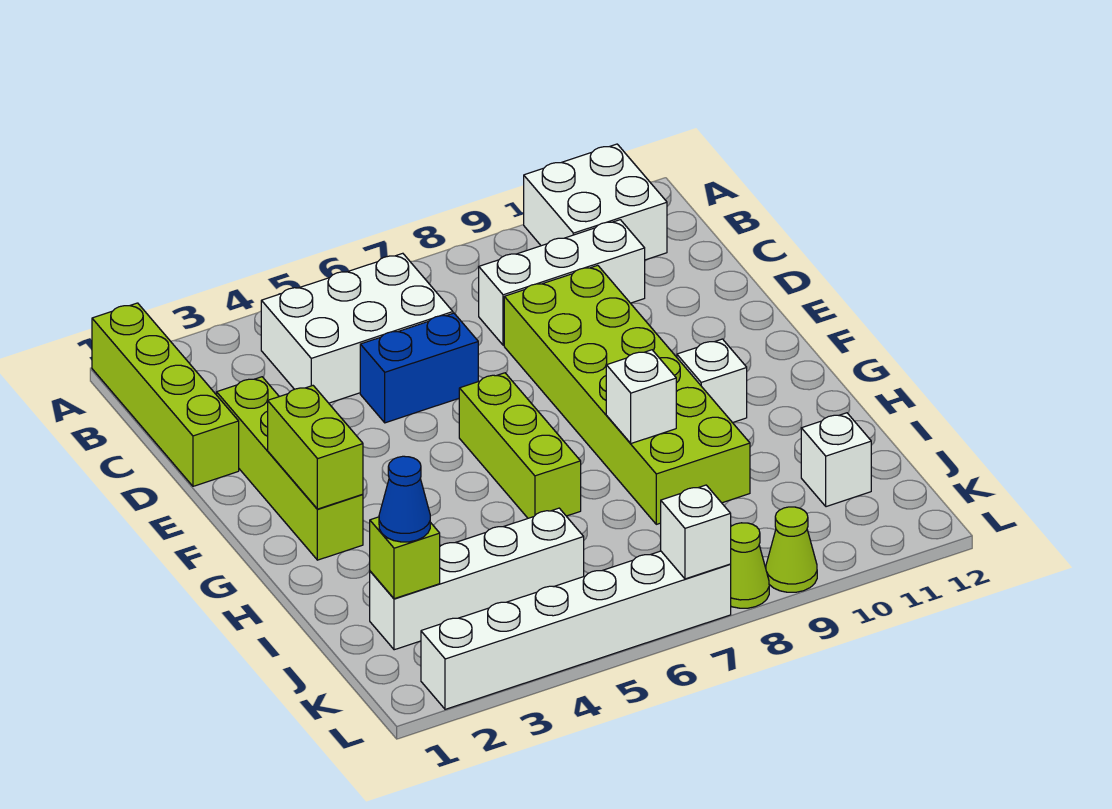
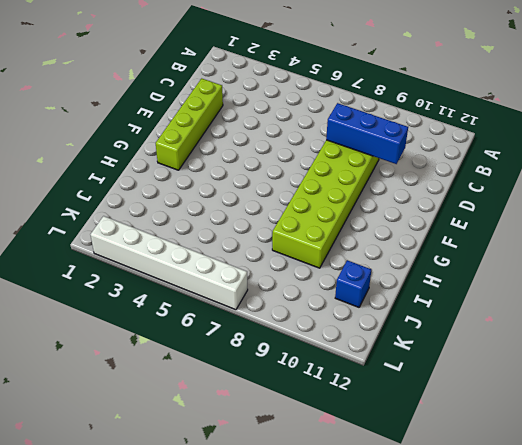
blue 1x3 brick [326,103,408,164] -> none
blue 1x1 brick [335,260,371,307] -> white 1x1 brick [801,413,871,507]
none -> lime 1x4 brick [92,303,239,486]
none -> white 2x2 brick [524,144,667,260]
none -> white 2x3 brick [261,253,453,403]

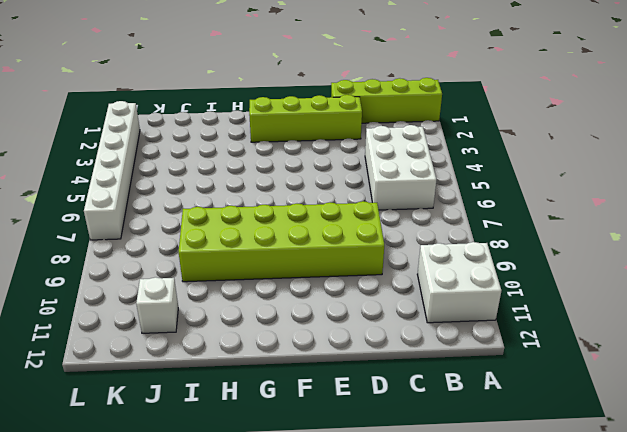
none -> white 1x3 brick [479,220,645,345]
none -> blue 1x2 brick [360,313,478,423]
none -> lime 1x3 brick [459,373,581,518]

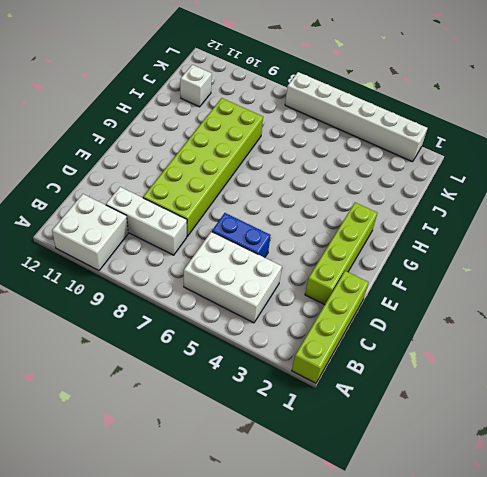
none -> lime 1x3 brick [459,373,581,518]
none -> white 1x1 brick [677,339,747,423]
none -> white 1x4 brick [370,508,584,650]

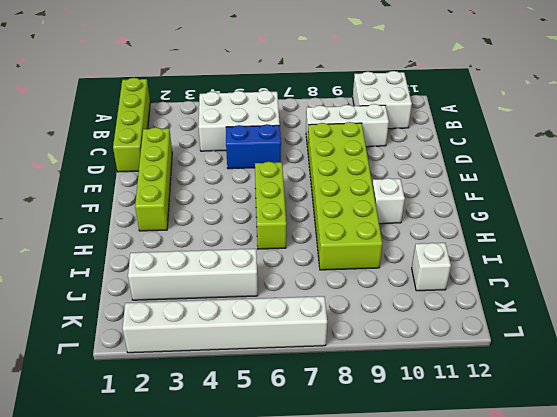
none -> lime 1x1 cone [730,523,769,608]
none -> lime 1x1 cone [766,507,817,592]
none -> lime 1x2 brick [268,386,363,509]

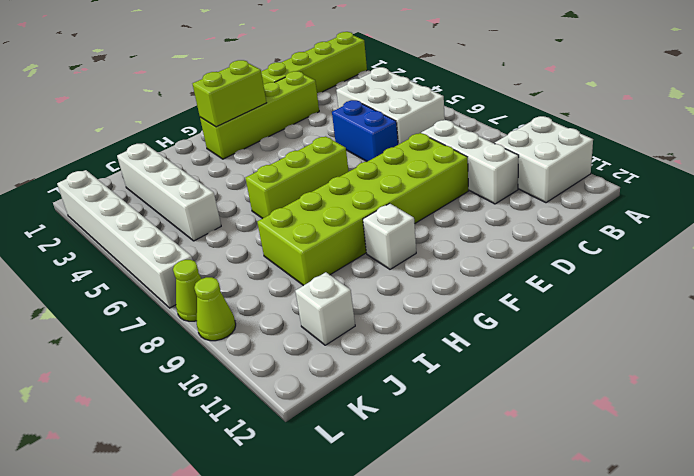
none -> white 1x1 brick [606,350,676,443]
none -> lime 1x1 brick [370,517,440,599]
none -> white 1x1 brick [661,485,731,579]

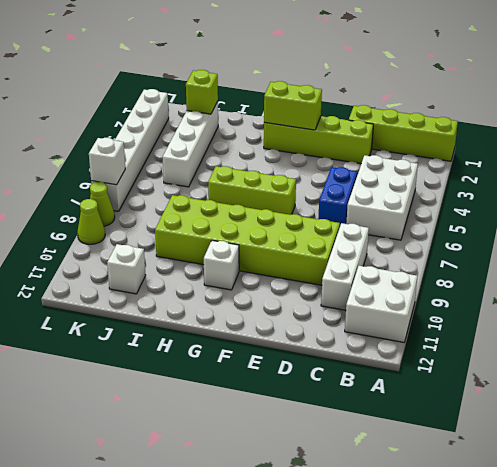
none -> white 1x1 brick [606,350,676,443]
none -> blue 1x1 cone [379,456,430,542]

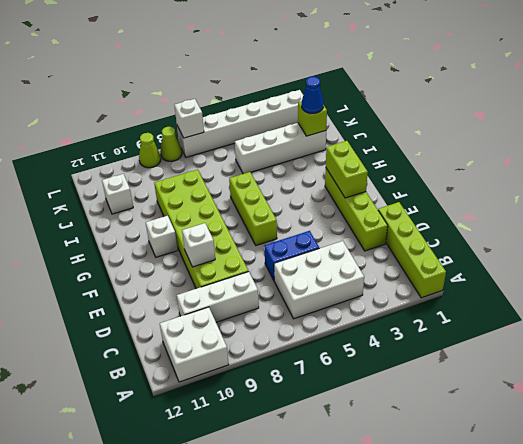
white 1x1 brick [182,223,215,267] -> white 1x1 brick moved to [606,350,676,443]

